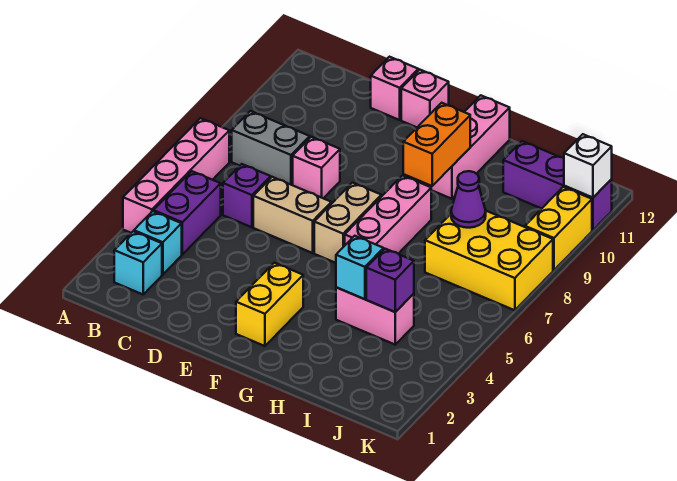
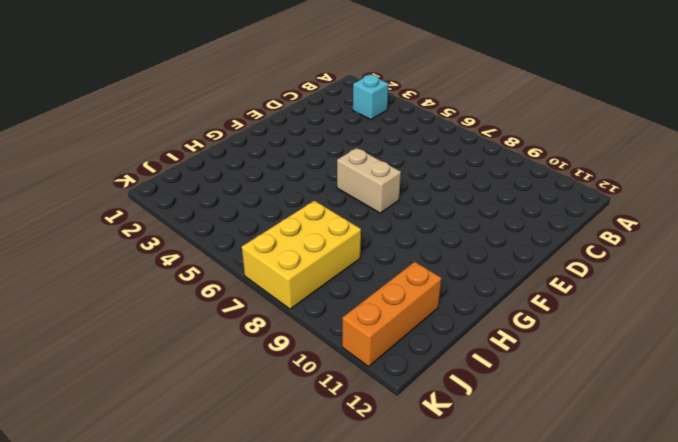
orange 1x3 brick [342,262,442,367] -> purple 1x3 brick [503,141,612,230]
none -> pink 1x4 brick [123,118,229,233]
none -> cyan 1x1 brick [114,231,162,294]
none -> purple 1x2 brick [153,171,221,254]

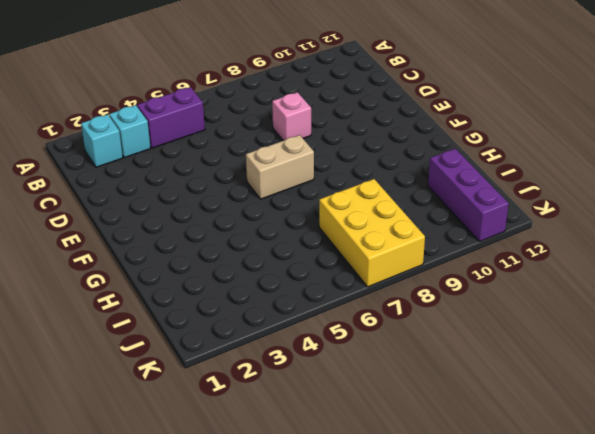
none -> pink 1x4 brick [123,118,229,233]
none -> grey 1x2 brick [232,111,310,185]
none -> purple 1x1 brick [223,164,271,227]

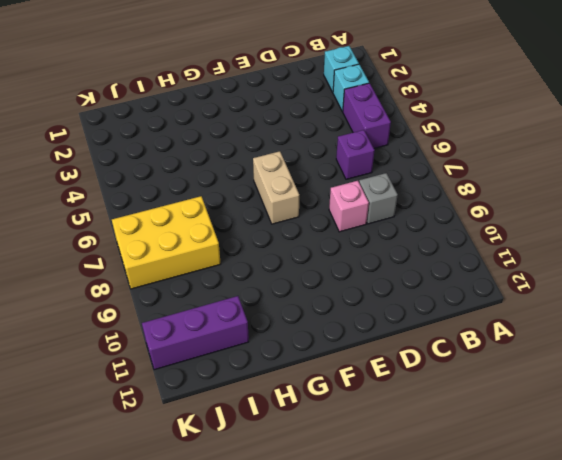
grey 1x1 brick [359,173,398,224] -> grey 1x2 brick [232,111,310,185]
none -> pink 1x4 brick [123,118,229,233]
none -> tan 1x2 brick [253,177,331,253]
none -> pink 1x1 brick [370,57,418,120]

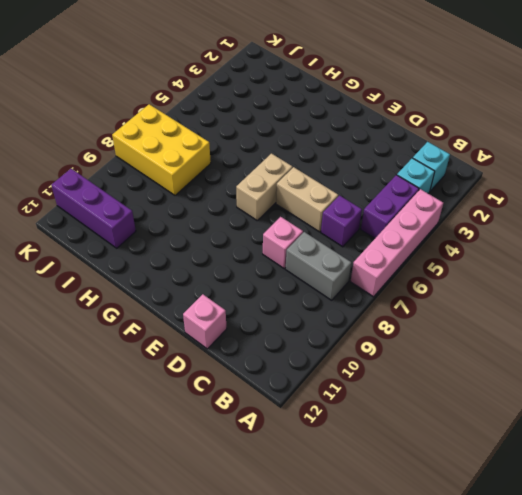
none -> pink 1x1 brick [401,70,449,127]
none -> yellow 1x2 brick [236,263,303,346]
none -> pink 1x3 brick [345,175,431,254]

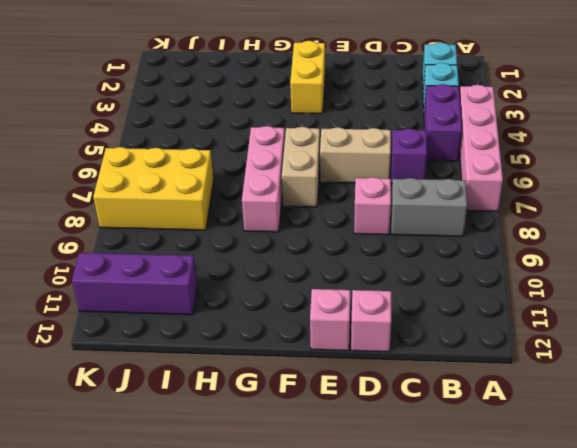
none -> pink 1x3 brick [423,95,510,199]
none -> pink 1x2 brick [336,287,414,344]
none -> yellow 1x2 brick [525,187,592,270]

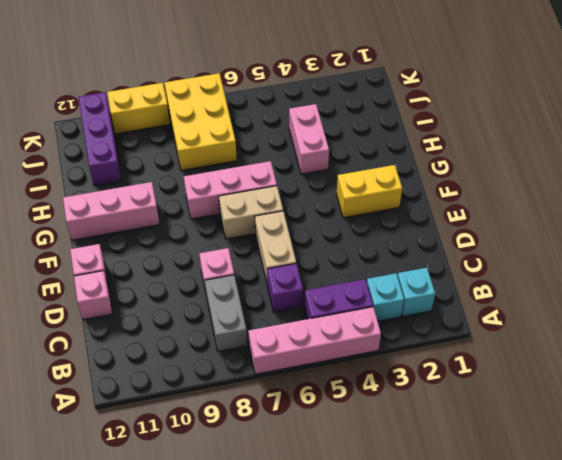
none -> orange 1x2 brick [403,103,470,186]
none -> cyan 1x1 brick [336,236,384,299]
none -> purple 1x1 brick [366,249,414,312]

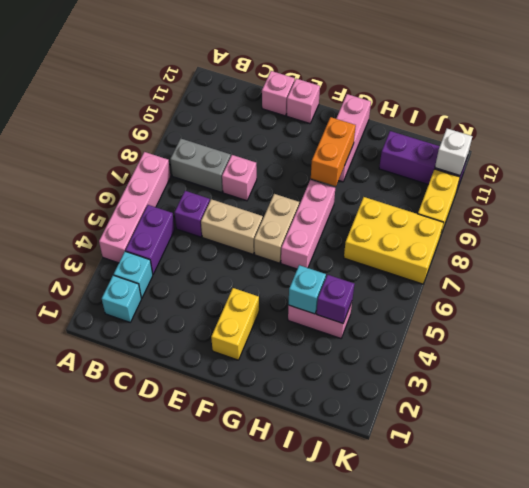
none -> purple 1x1 cone [451,171,486,228]

